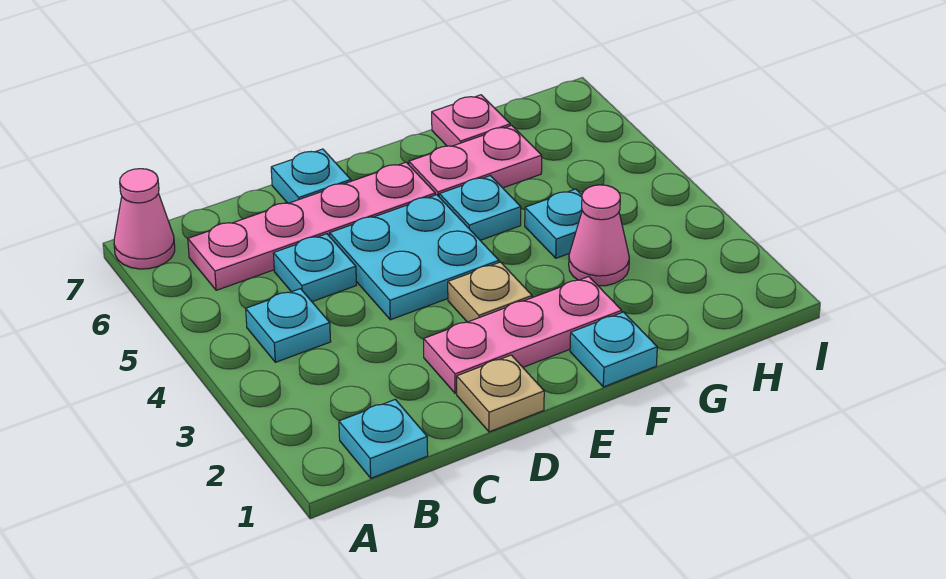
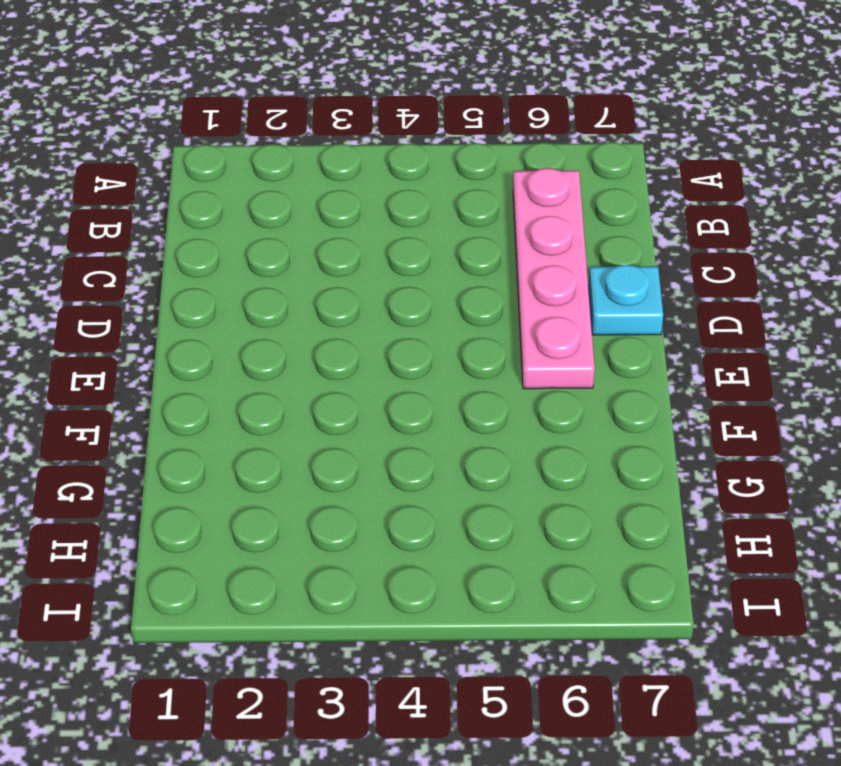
none -> pink 1x1 cone [114,169,175,269]
none -> cyan 1x1 plate [339,399,428,478]
none -> cyan 1x1 plate [246,289,331,362]

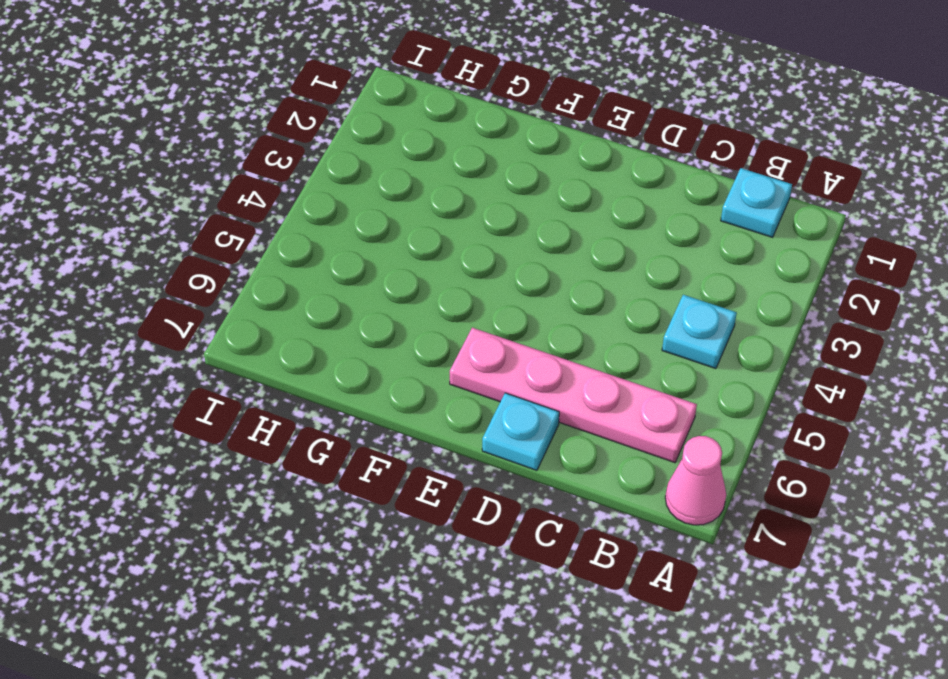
none -> cyan 1x1 plate [273,234,356,302]
none -> tan 1x1 plate [457,355,544,432]
none -> pink 1x3 plate [424,277,622,393]

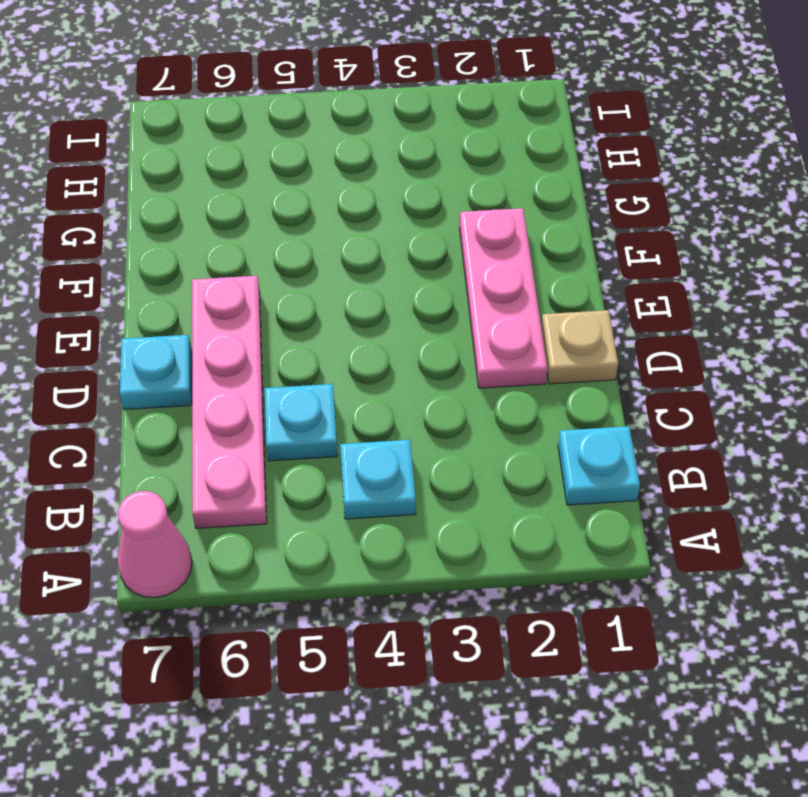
none -> cyan 2x2 plate [330,195,499,320]
none -> tan 1x1 plate [448,262,532,322]
none -> cyan 1x1 plate [570,312,657,387]

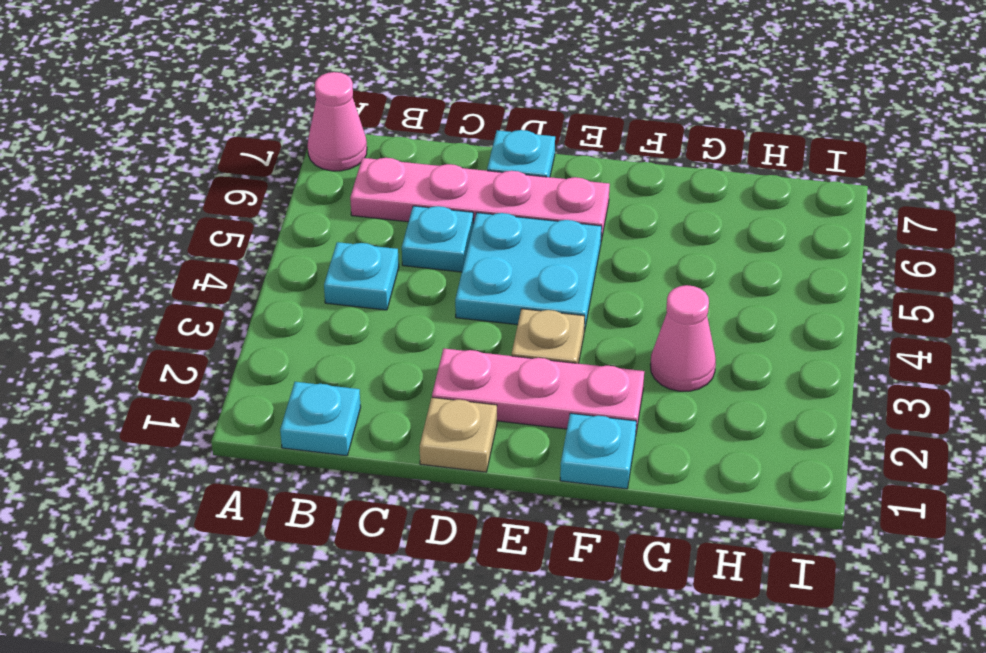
none -> cyan 1x1 plate [439,176,521,240]
none -> pink 1x2 plate [409,125,542,196]
none -> cyan 1x1 plate [525,189,582,258]

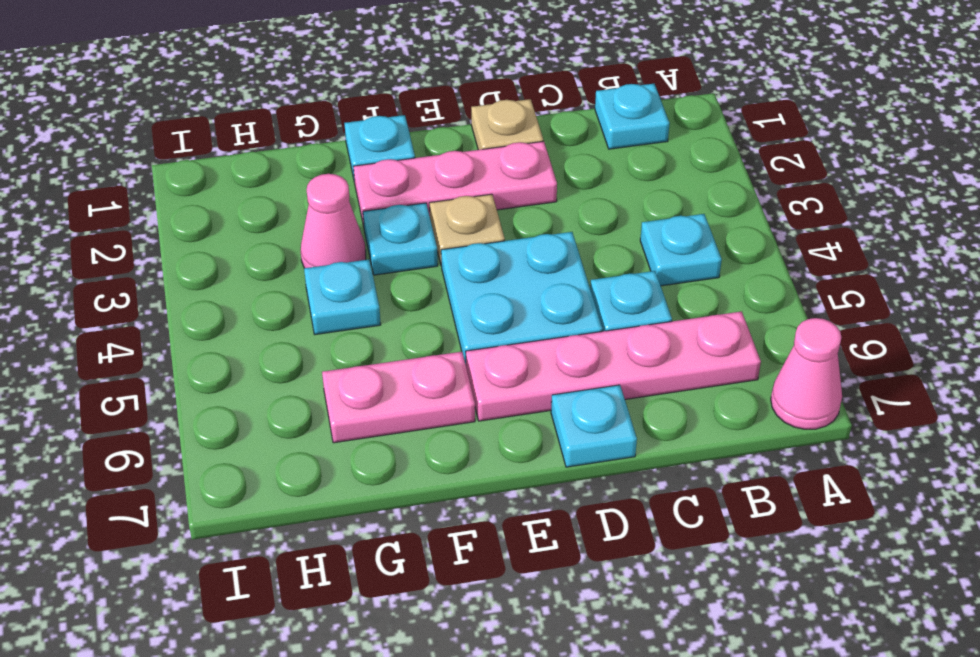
cyan 1x1 plate [363,203,438,275] -> cyan 1x1 plate moved to [439,176,521,240]
none -> pink 1x1 plate [432,95,510,146]

